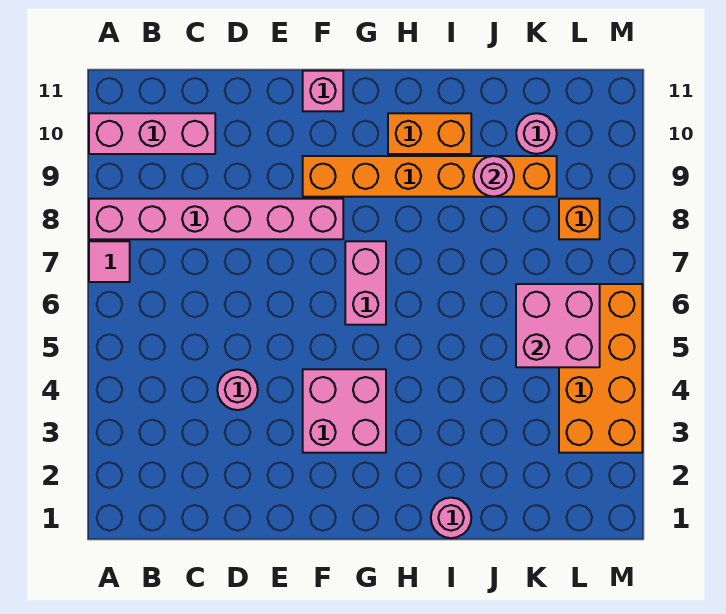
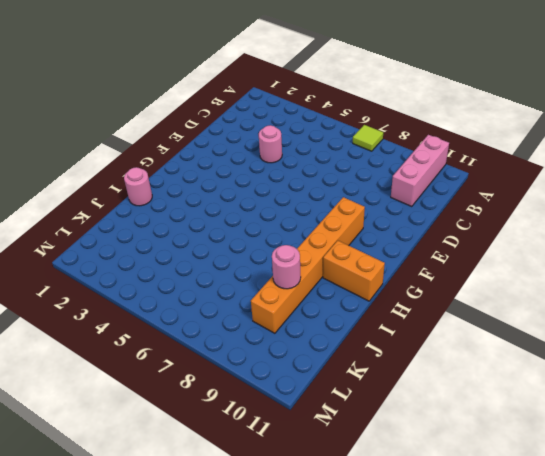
lime 1x1 tile [353,125,383,151] -> pink 1x1 tile [89,241,130,282]
orange 1x2 brick [323,240,385,301] -> orange 1x2 brick turned to [388,113,471,154]
none -> pink 1x6 brick [89,199,343,239]
none -> pink 2x2 brick [303,369,386,453]
none -> pink 1x1 brick [303,71,343,111]

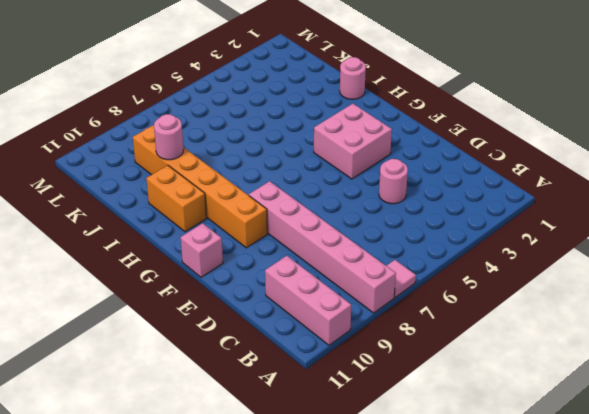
none -> pink 1x2 brick [345,241,386,325]
none -> pink 1x1 round brick [516,113,557,154]
none -> orange 2x4 brick [559,284,642,453]

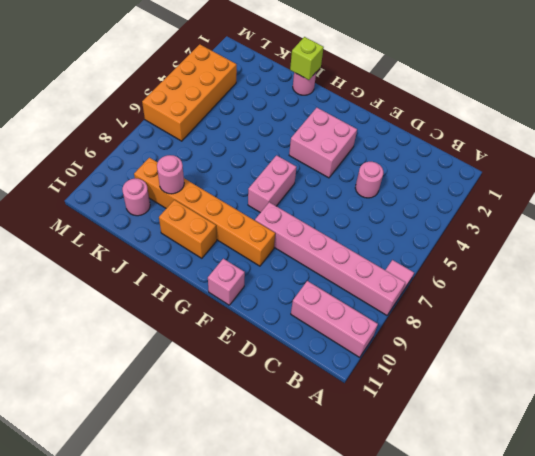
lime 1x1 brick [290,37,324,80] -> none
none -> orange 1x1 brick [559,199,600,239]
none -> pink 2x2 brick [516,284,600,367]

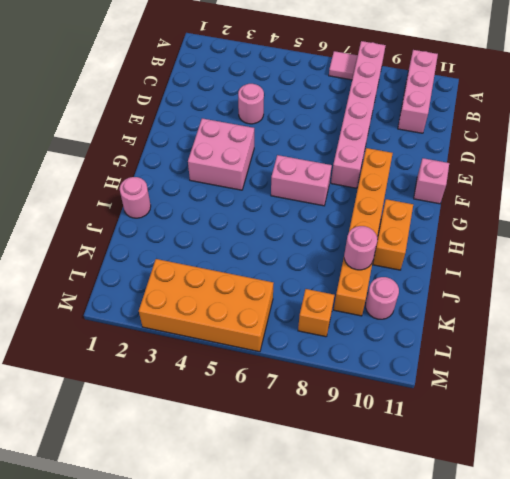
none -> pink 2x2 brick [516,284,600,367]

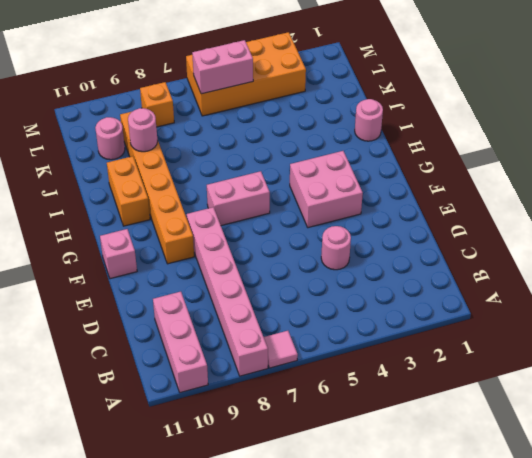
pink 1x2 brick [192,40,253,94] -> pink 2x2 brick [516,284,600,367]

